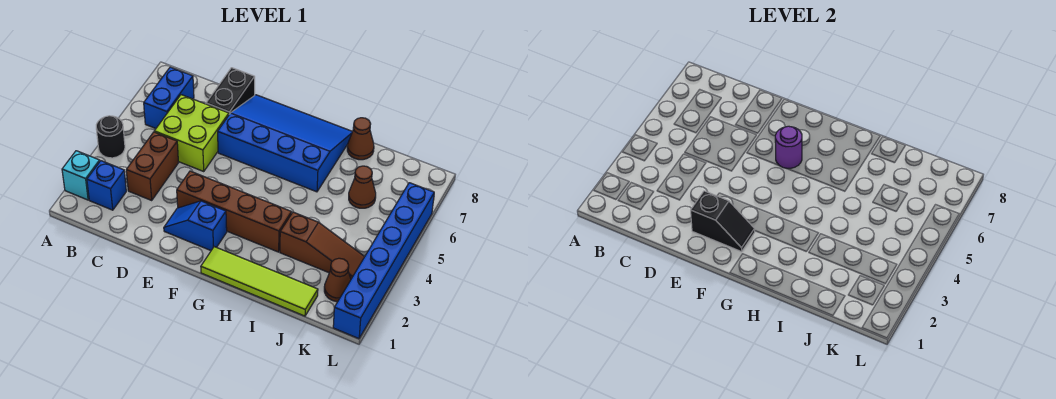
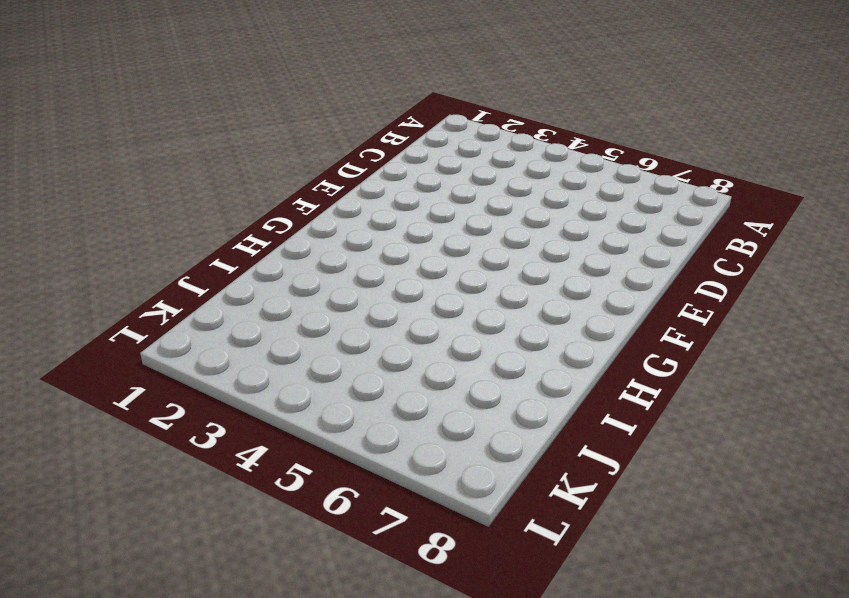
none -> cyan 1x1 brick [62,151,100,200]
none -> black 1x1 round brick [96,116,125,158]
none -> blue 1x1 brick [87,161,126,210]

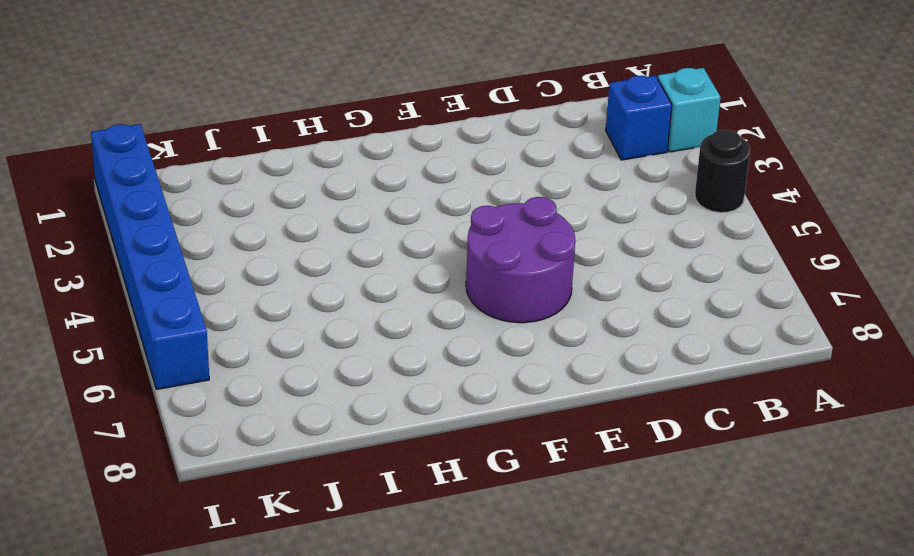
purple 2x2 round brick [466,197,575,323] -> blue 3x4 slope [218,95,352,192]
none -> blue 1x2 brick [144,67,194,128]
none -> brown 1x2 brick [126,132,179,200]
none -> lime 2x2 brick [154,95,229,171]

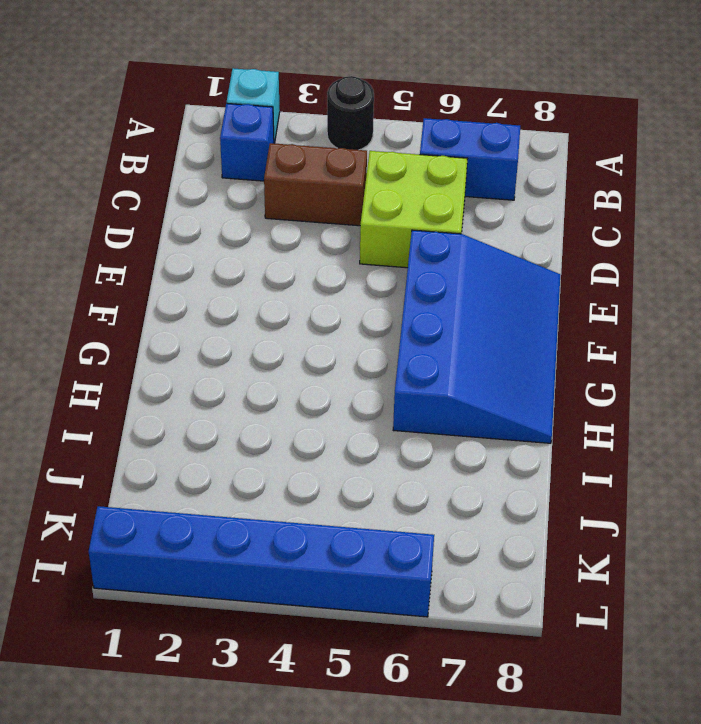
none -> black 1x2 brick [206,68,255,114]
none -> blue 1x2 slope [164,201,227,250]
none -> brown 1x4 brick [177,171,292,252]

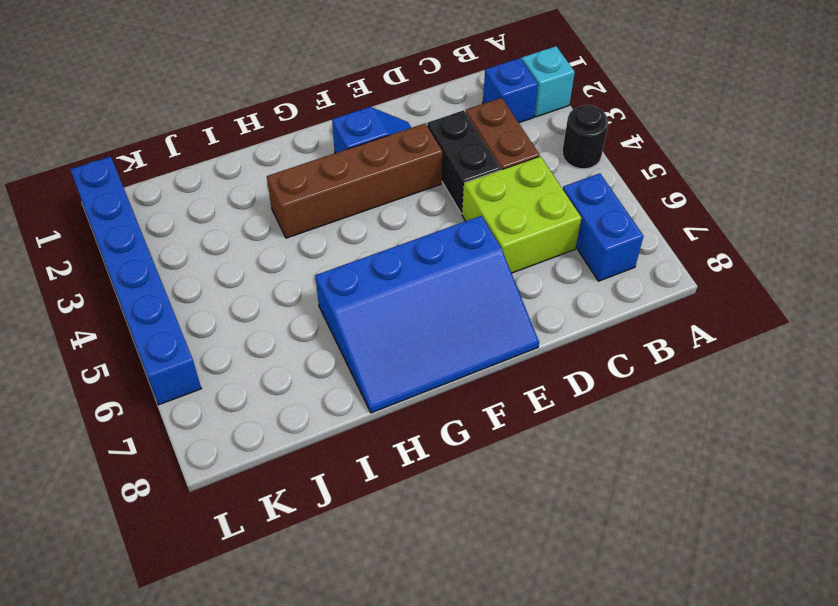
black 1x2 brick [427,110,501,214] -> black 1x2 brick moved to [206,68,255,114]
none -> lime 1x4 tile [201,247,318,316]
none -> brown 1x3 slope [280,212,364,279]
none -> brown 1x1 cone [347,118,374,160]

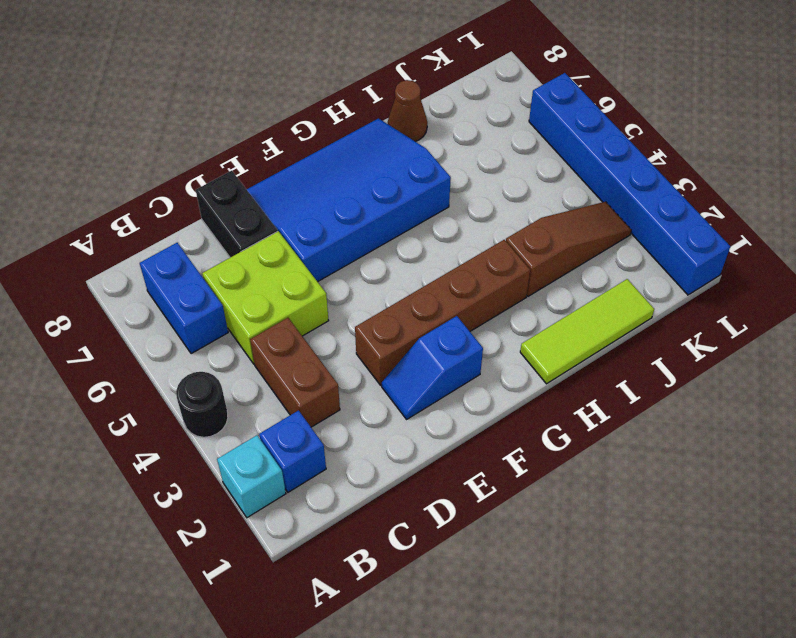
lime 1x3 tile [520,279,654,384] -> lime 1x4 tile [201,247,318,316]
none -> brown 1x1 cone [349,166,376,208]
none -> brown 1x1 cone [324,258,351,302]
none -> black 1x2 slope [691,191,755,252]

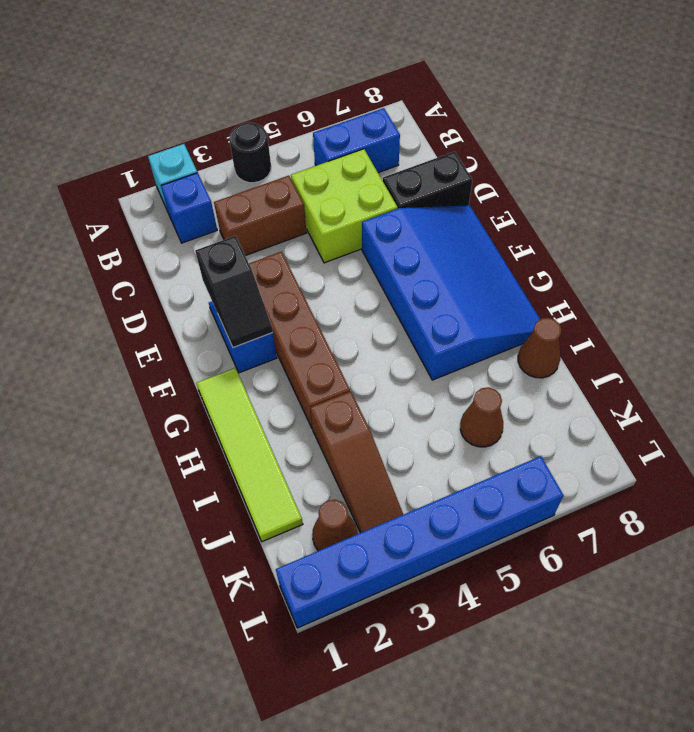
none -> purple 1x1 round brick [775,126,802,168]

